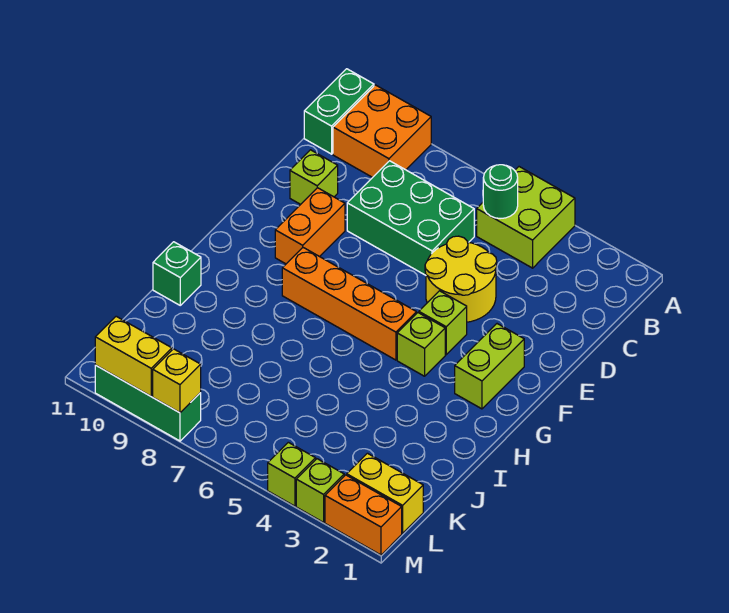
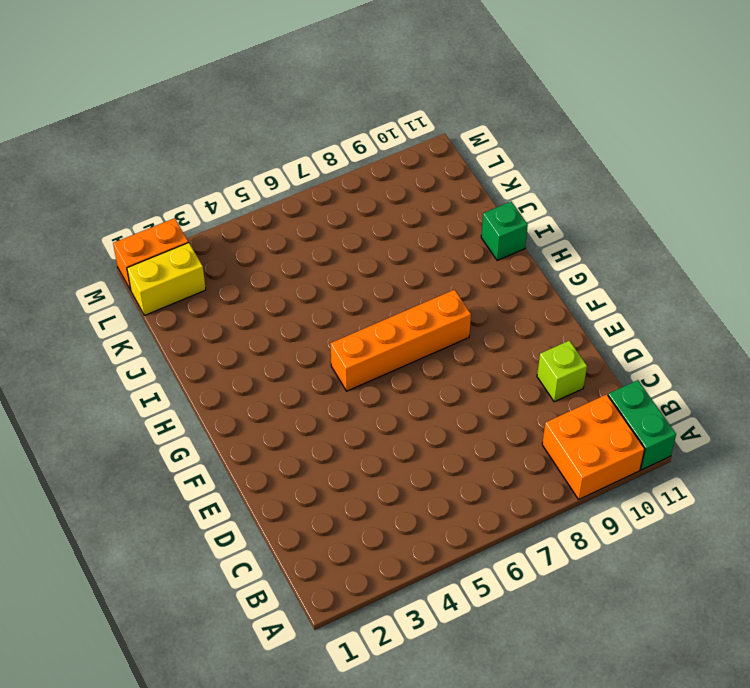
none -> lime 2x2 brick [477,167,575,268]
none -> green 2x3 brick [347,161,474,275]
none -> yellow 2x2 round brick [425,236,497,322]

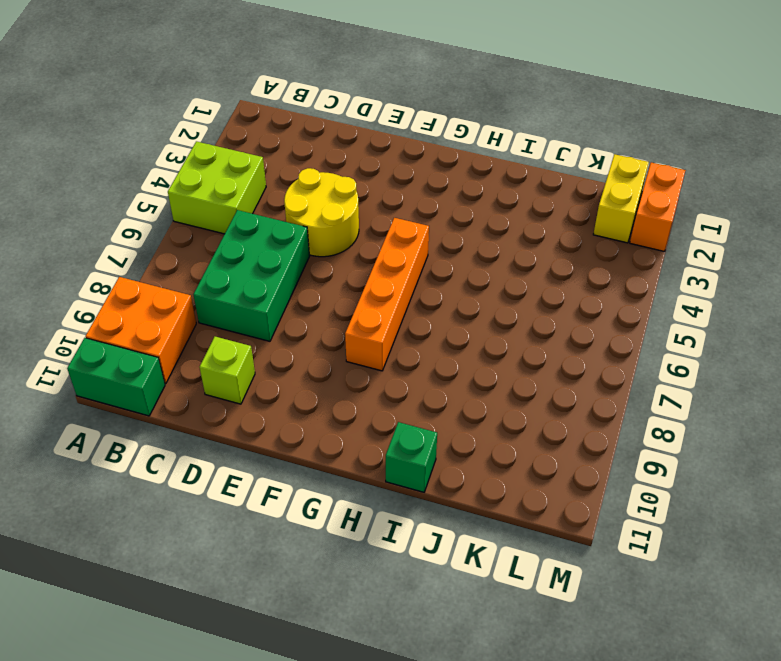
none -> orange 1x2 brick [275,188,345,264]
none -> lime 1x2 brick [455,324,524,409]
none -> lime 1x1 brick [419,291,467,355]

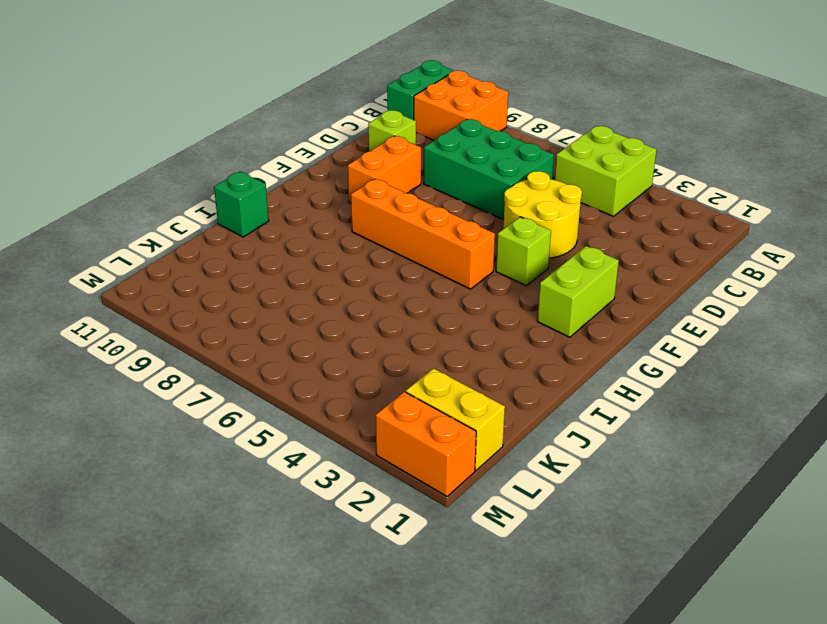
none -> lime 1x1 brick [397,313,445,376]
none -> lime 1x1 brick [296,459,344,522]
none -> lime 1x1 brick [268,442,316,506]

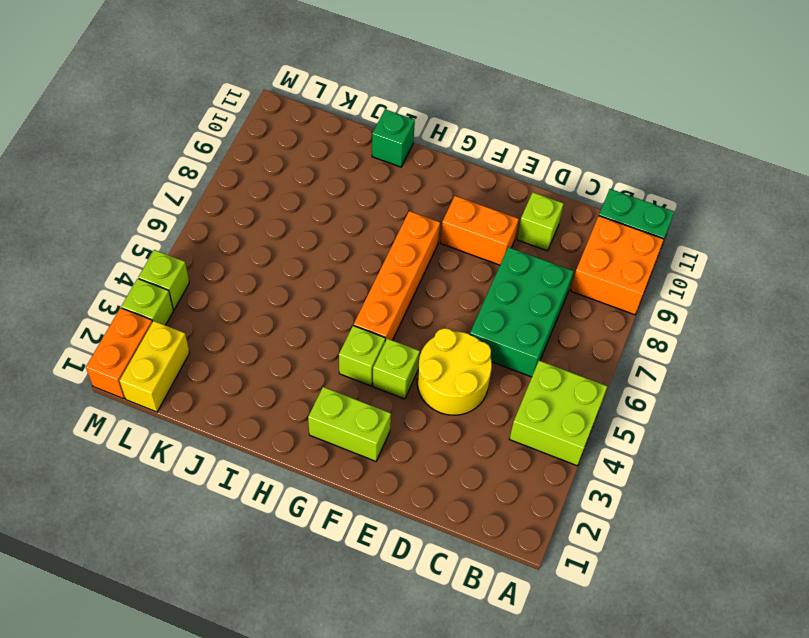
none -> green 1x3 brick [95,365,201,441]
none -> green 1x1 round brick [483,165,518,219]
none -> yellow 1x1 brick [153,349,201,413]

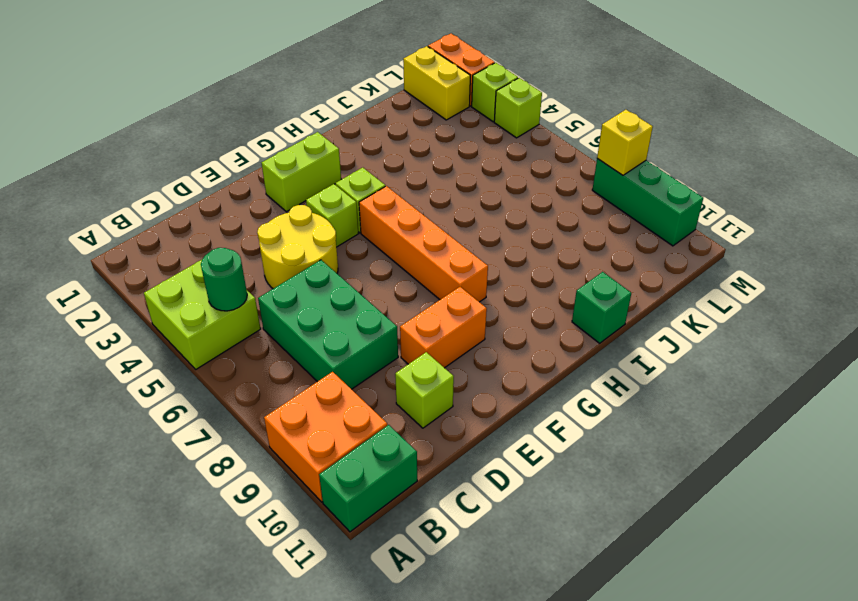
none -> yellow 1x2 brick [95,316,172,396]

